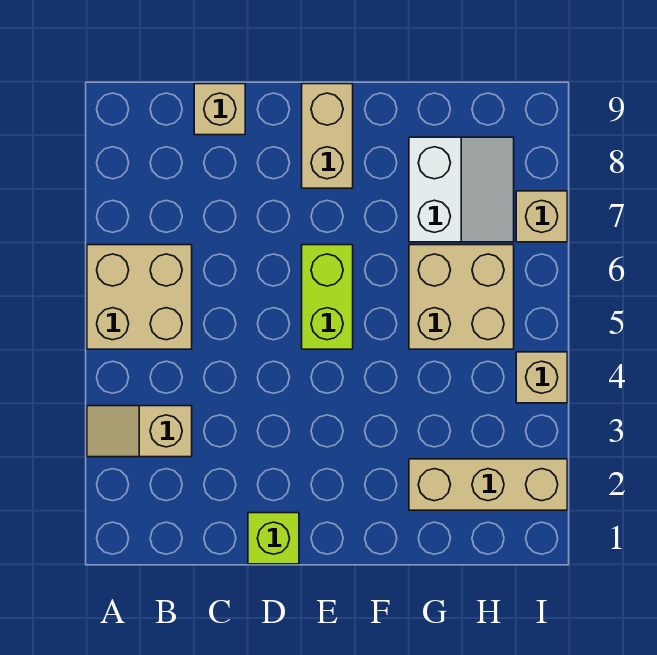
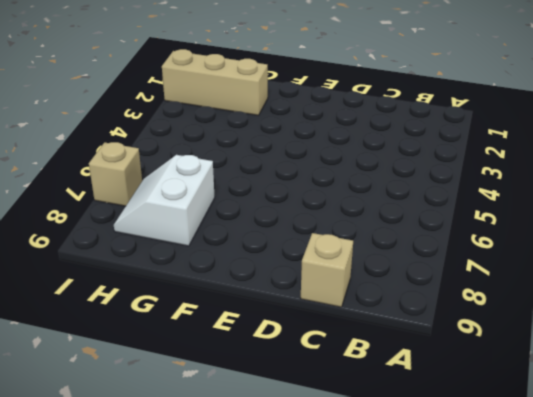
none -> tan 1x2 slope [87,406,192,457]
none -> tan 2x2 brick [87,245,192,349]

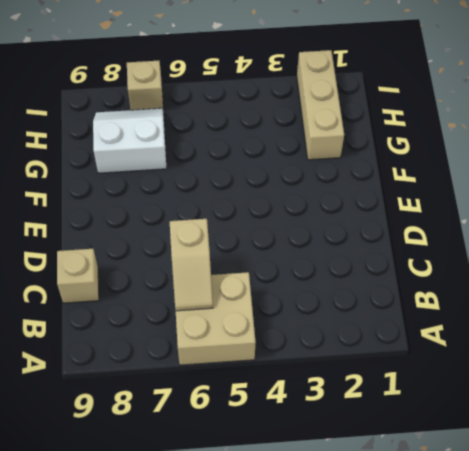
tan 1x2 slope [170,219,213,311] -> tan 1x2 slope moved to [87,406,192,457]
none -> lime 1x1 brick [248,513,299,564]
none -> lime 1x2 brick [302,245,353,349]

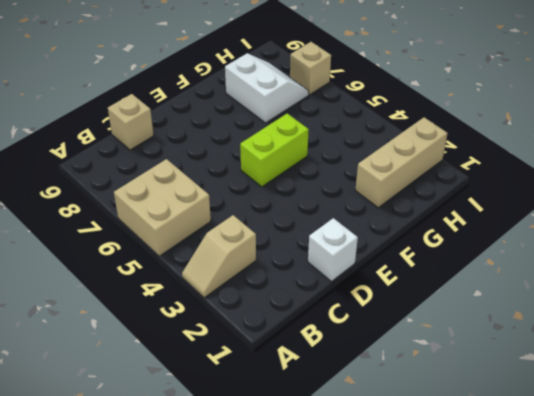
white 1x1 brick [308,218,358,281] -> lime 1x1 brick [248,513,299,564]
lime 1x2 brick [240,114,309,187] -> lime 1x2 brick turned to [302,245,353,349]
none -> tan 1x2 brick [302,84,353,188]
none -> tan 2x2 brick [409,245,514,349]

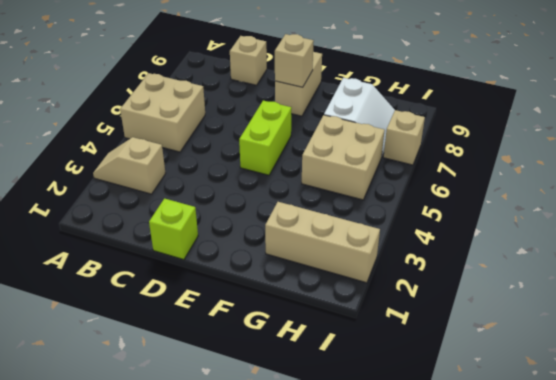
tan 1x1 brick [275,34,314,87] -> tan 1x1 brick moved to [516,352,567,403]

